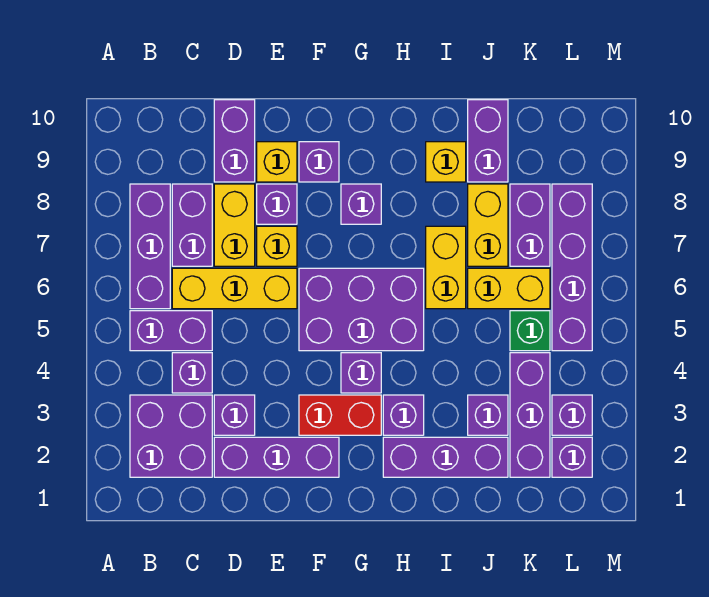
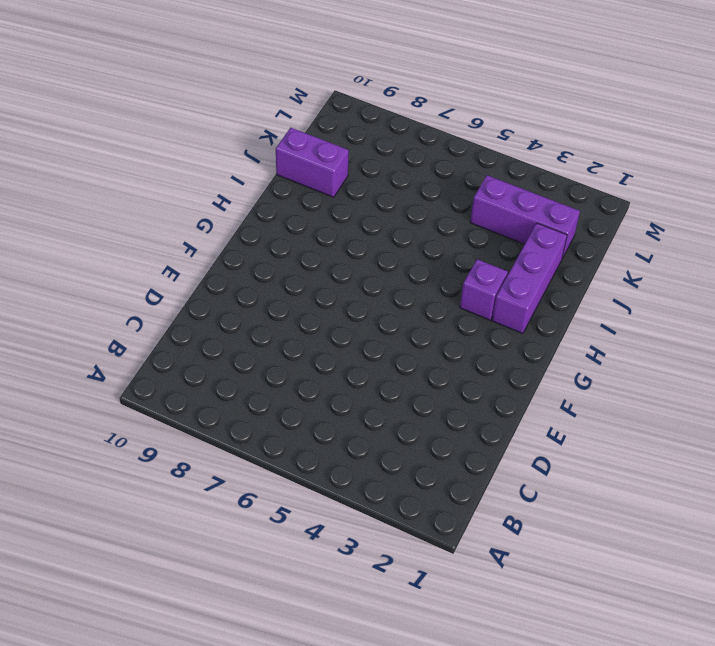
none -> purple 2x2 brick [130,395,212,477]
none -> purple 1x2 brick [130,311,212,351]
none -> purple 1x3 brick [130,184,170,309]
none -> purple 1x1 brick [172,353,212,393]

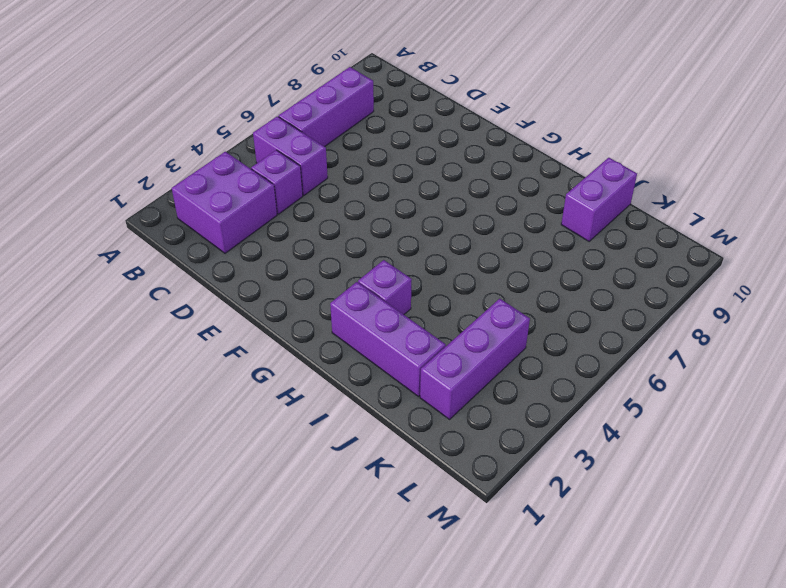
none -> yellow 1x3 brick [172,268,297,309]
none -> purple 1x2 brick [172,184,212,266]
none -> purple 1x3 brick [214,437,339,477]
none -> purple 1x1 brick [214,395,255,435]

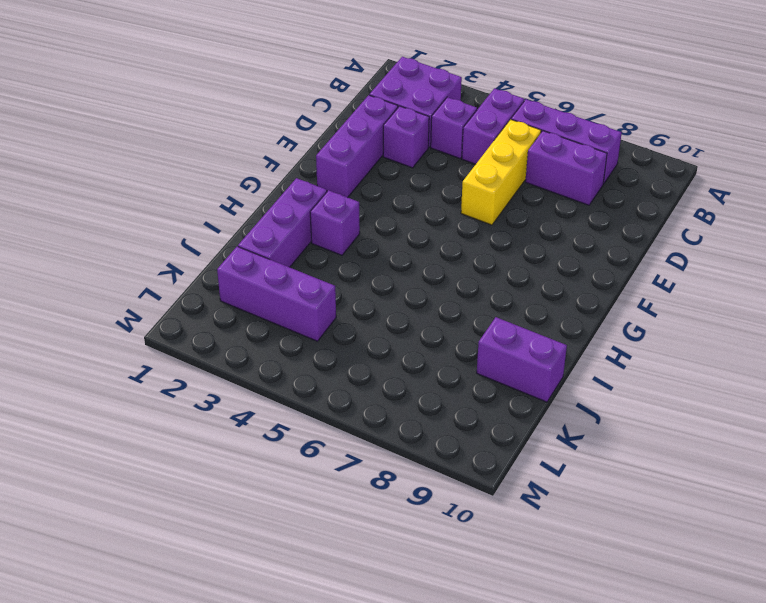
none -> yellow 1x2 brick [214,184,255,266]
none -> purple 1x2 brick [214,100,255,182]
none -> yellow 1x1 brick [257,226,297,266]
none -> purple 1x1 brick [257,184,297,224]

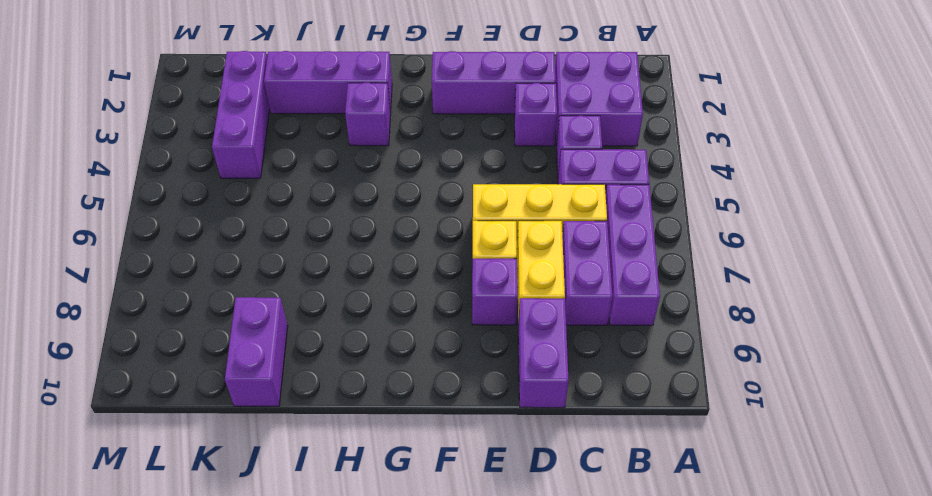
none -> yellow 1x1 brick [257,142,297,182]
none -> red 1x2 brick [299,395,381,435]
none -> purple 2x3 brick [299,268,424,351]
none -> purple 1x1 brick [299,142,339,182]

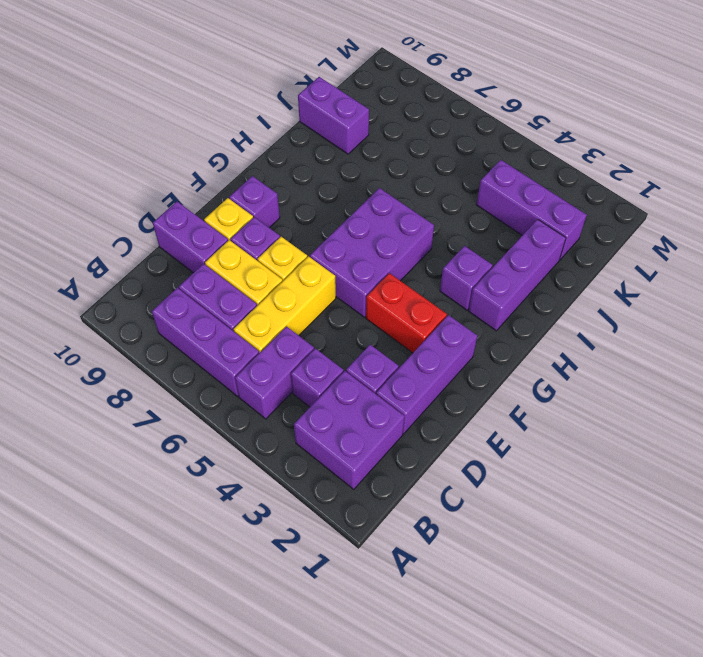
red 1x2 brick [366,273,447,353] -> red 1x2 brick turned to [299,395,381,435]
none -> purple 1x1 brick [341,353,381,393]
none -> purple 1x1 brick [341,184,381,224]
none -> yellow 1x2 brick [426,226,466,309]
none -> yellow 1x1 brick [426,142,466,182]

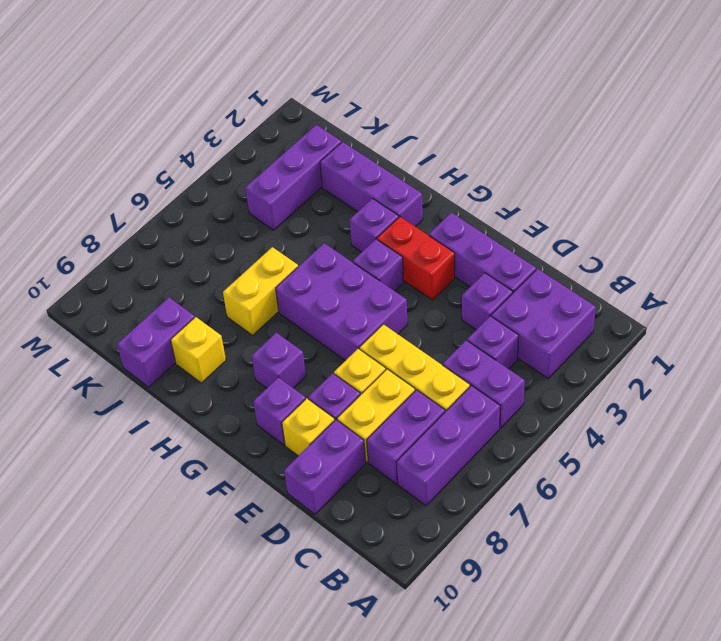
none -> purple 1x1 brick [468,395,508,435]
none -> yellow 1x2 brick [468,268,550,309]
none -> yellow 1x2 brick [468,184,508,266]
none -> green 1x1 brick [510,311,550,351]

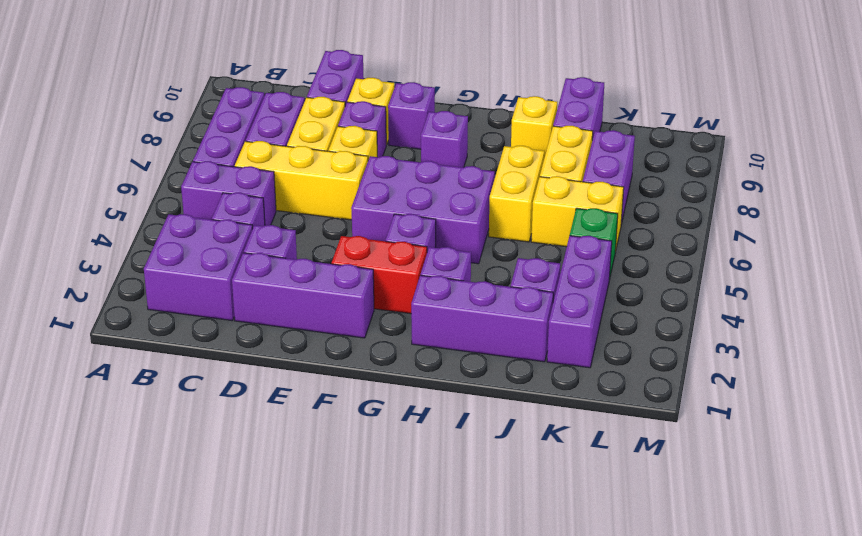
none -> purple 1x1 brick [552,437,592,477]
none -> purple 1x1 brick [552,395,592,435]
none -> purple 1x4 brick [552,184,592,351]

